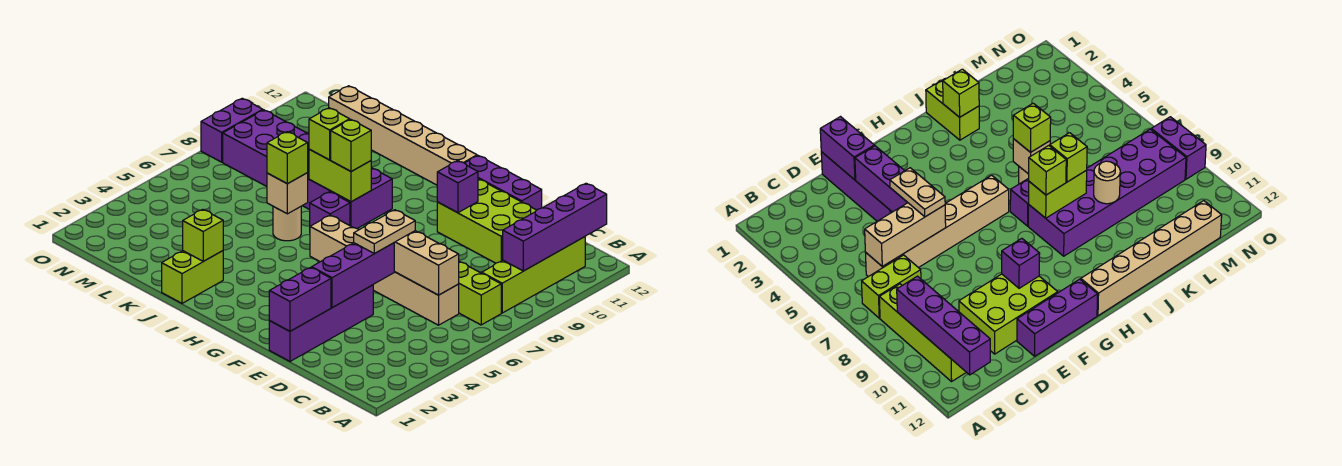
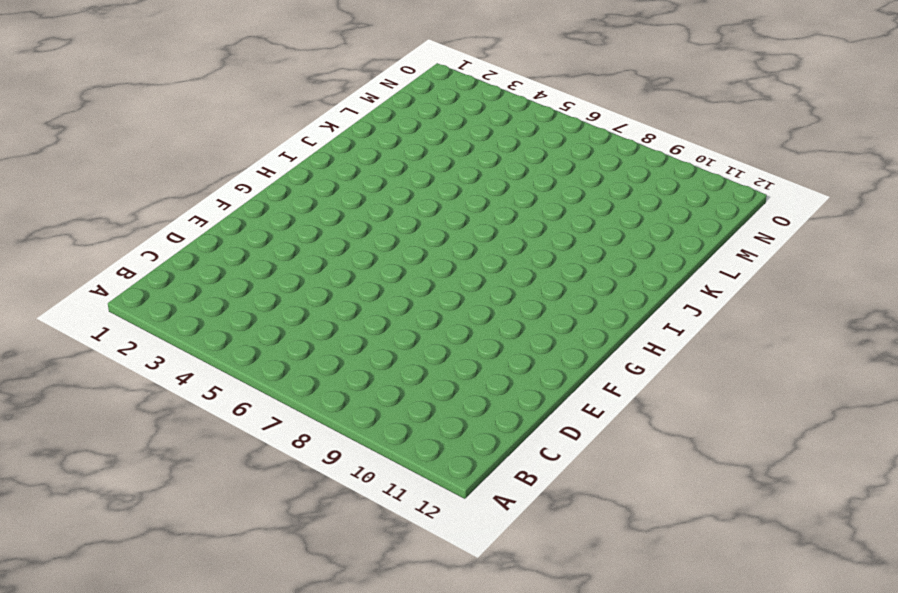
none -> lime 1x2 brick [459,261,501,325]
none -> lime 1x4 brick [482,237,585,313]
none -> tan 1x6 brick [310,215,459,325]

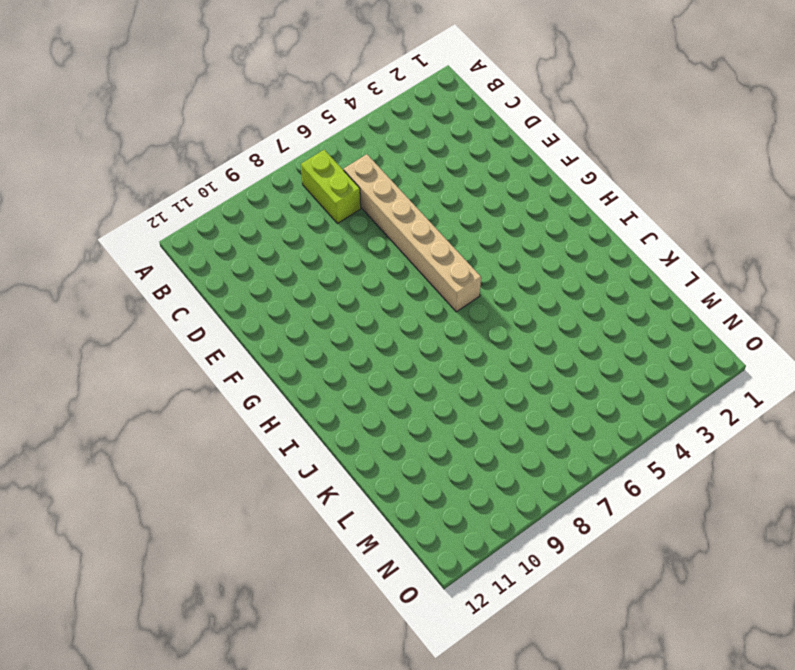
none -> lime 1x4 brick [482,237,585,313]
none -> lime 2x3 brick [437,179,536,263]
none -> purple 1x4 brick [269,285,373,361]

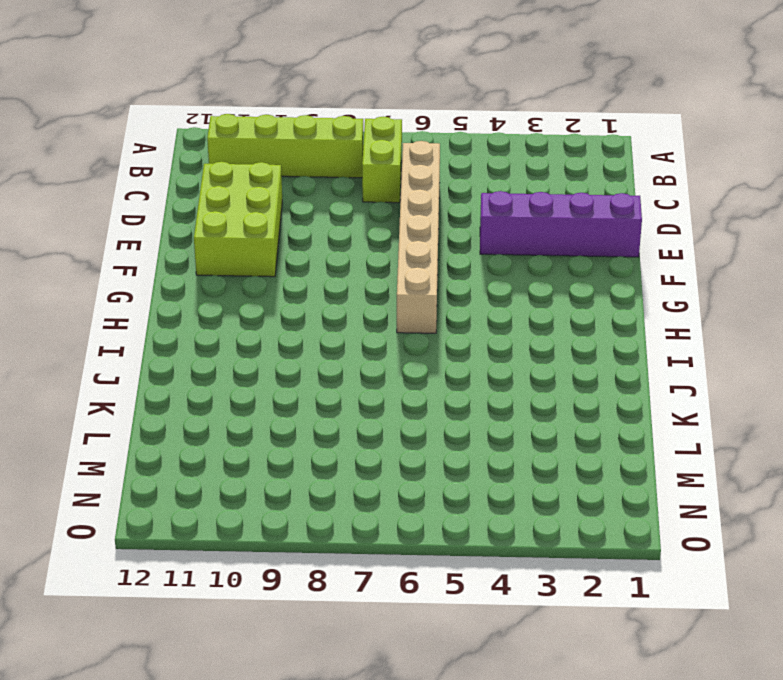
none -> purple 1x3 brick [465,156,542,210]
none -> tan 1x6 brick [329,86,477,185]
none -> purple 1x1 brick [310,192,350,226]

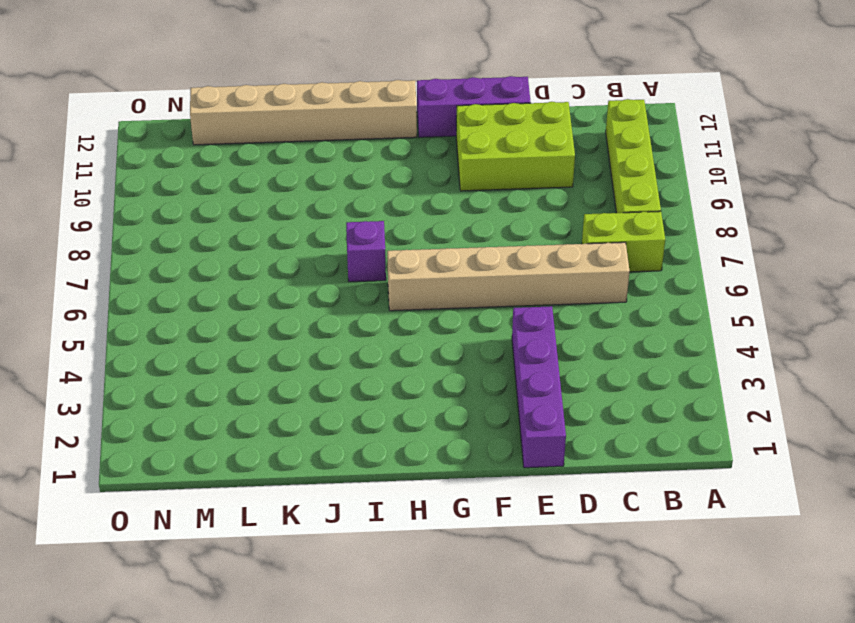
none -> purple 2x6 brick [223,110,392,229]
none -> lime 1x2 brick [162,251,223,303]
none -> tan 1x1 round brick [273,206,301,241]

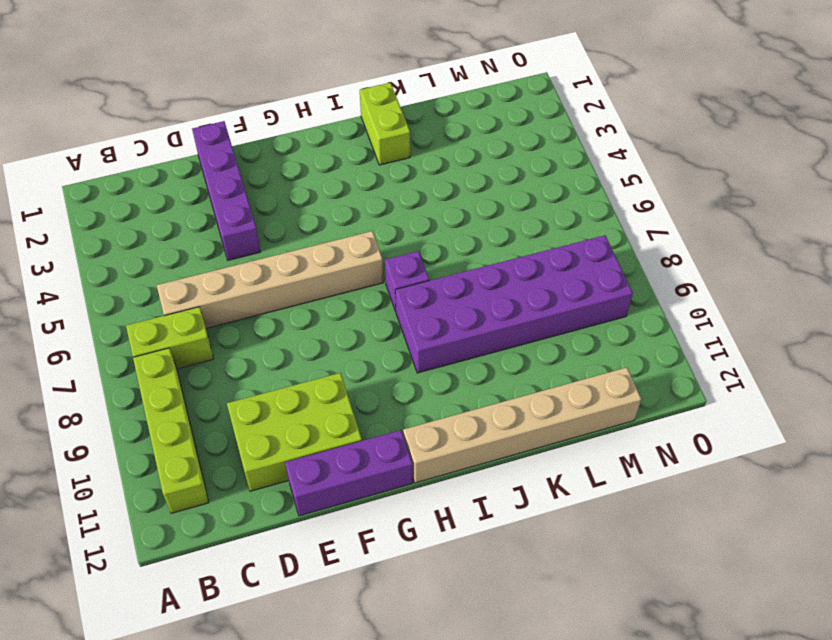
none -> tan 1x1 round brick [273,206,301,241]
none -> purple 1x2 brick [201,98,263,162]
none -> purple 1x4 brick [503,183,607,271]

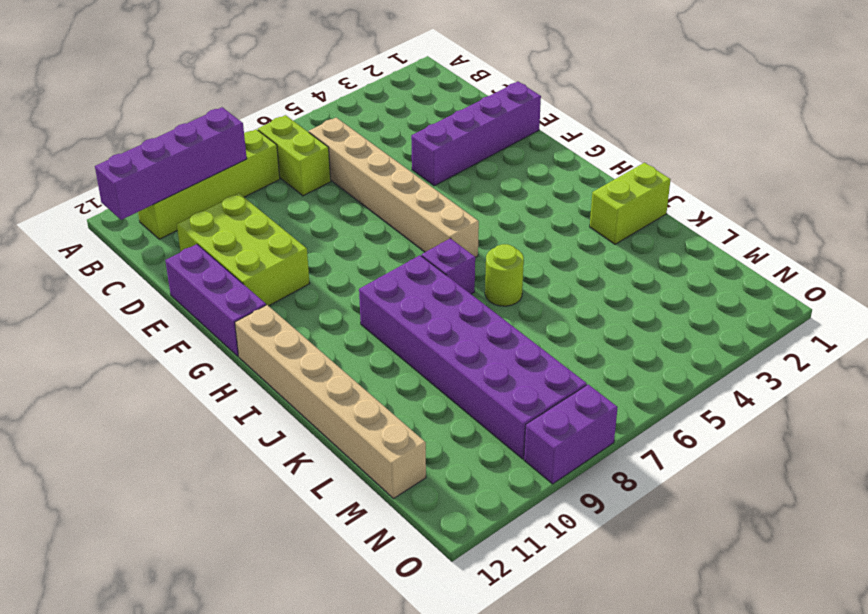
lime 1x1 round brick [485,244,524,306] -> tan 1x1 round brick [273,206,301,241]
none -> tan 1x3 brick [394,231,459,295]
none -> purple 1x2 brick [269,267,331,331]
none -> purple 1x3 brick [312,243,394,308]

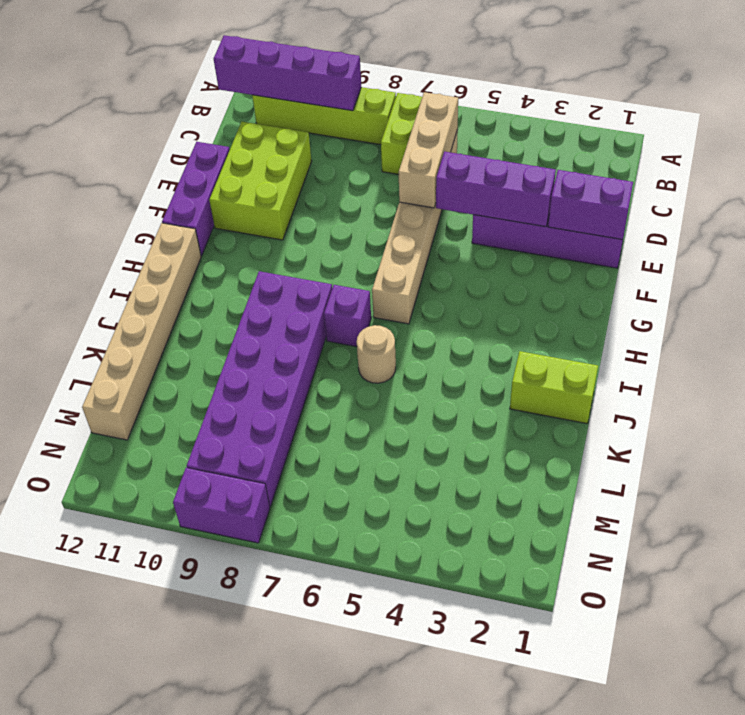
none -> purple 1x1 brick [437,161,478,213]
none -> lime 1x2 brick [309,149,371,202]
none -> lime 1x1 brick [183,209,223,261]

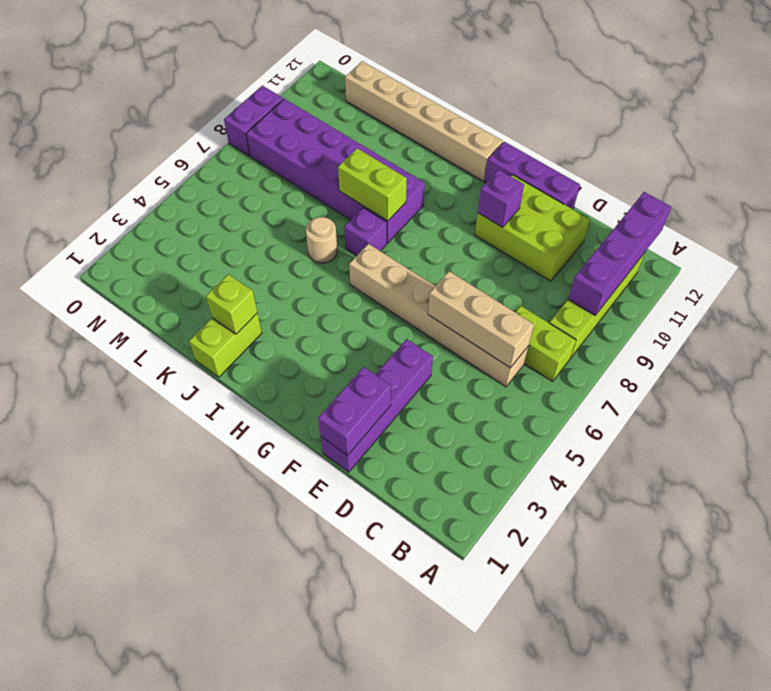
none -> purple 1x3 brick [312,243,394,308]
none -> tan 1x1 brick [267,173,308,214]
none -> tan 1x1 round brick [1094,161,1120,204]

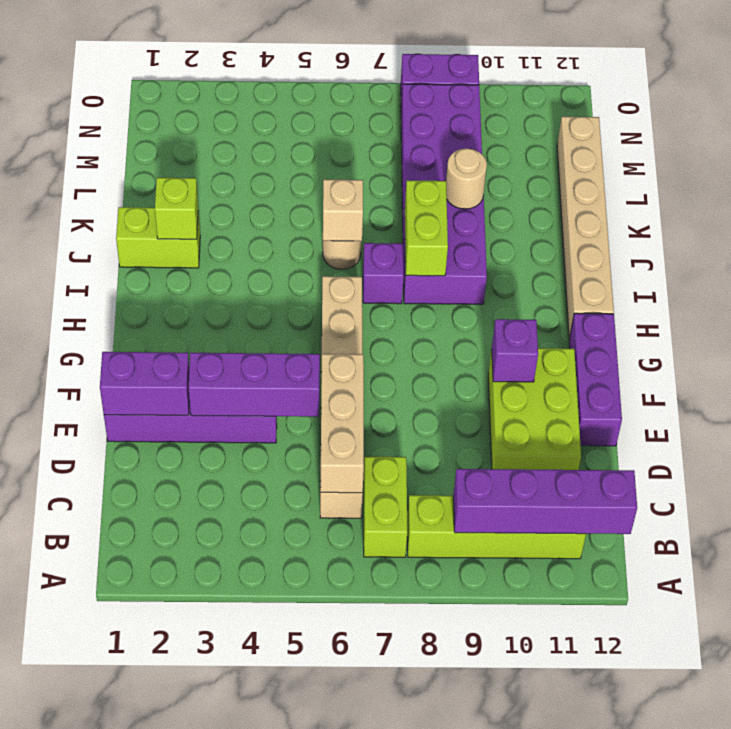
none -> tan 1x2 plate [354,210,415,254]
none -> lime 1x1 brick [331,119,371,172]
none -> lime 1x1 brick [267,132,308,184]

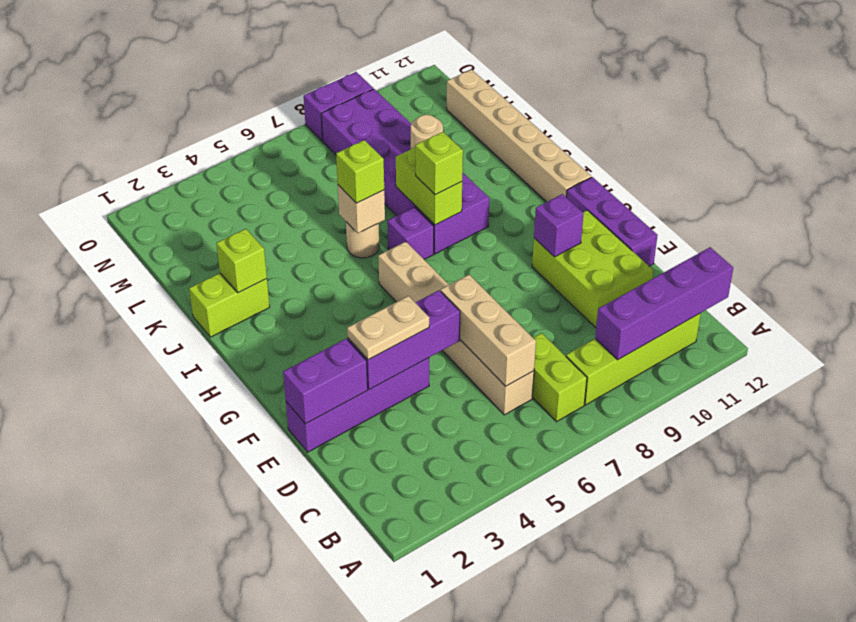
tan 1x2 plate [347,296,429,360] -> tan 1x2 plate moved to [354,210,415,254]
none -> lime 1x1 brick [309,108,350,160]

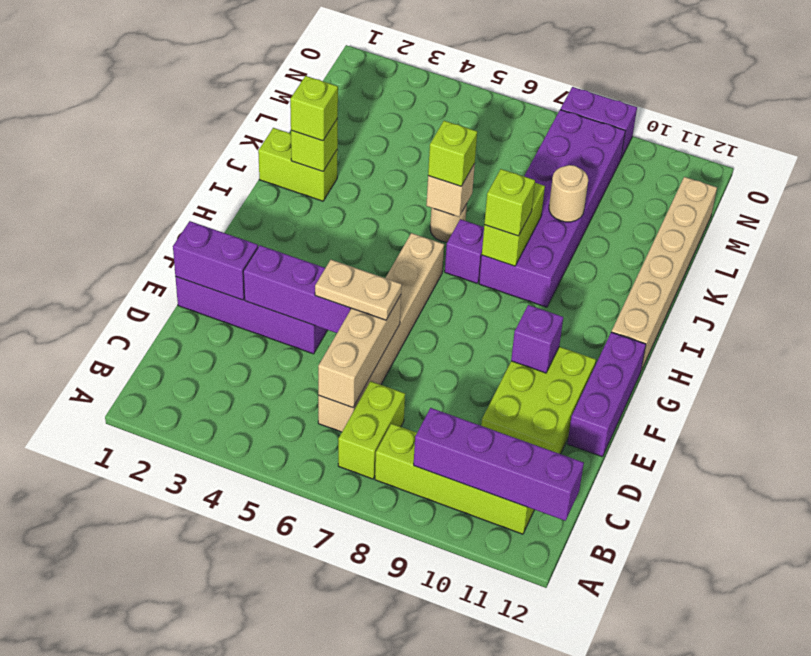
lime 1x1 brick [290,76,338,141] -> lime 1x1 brick moved to [309,108,350,160]

